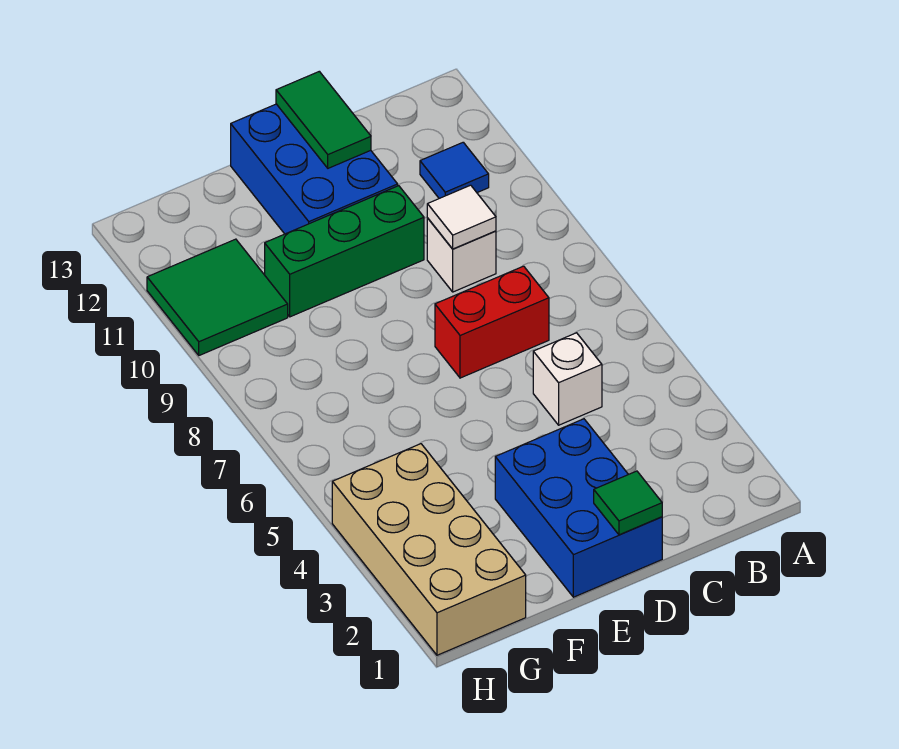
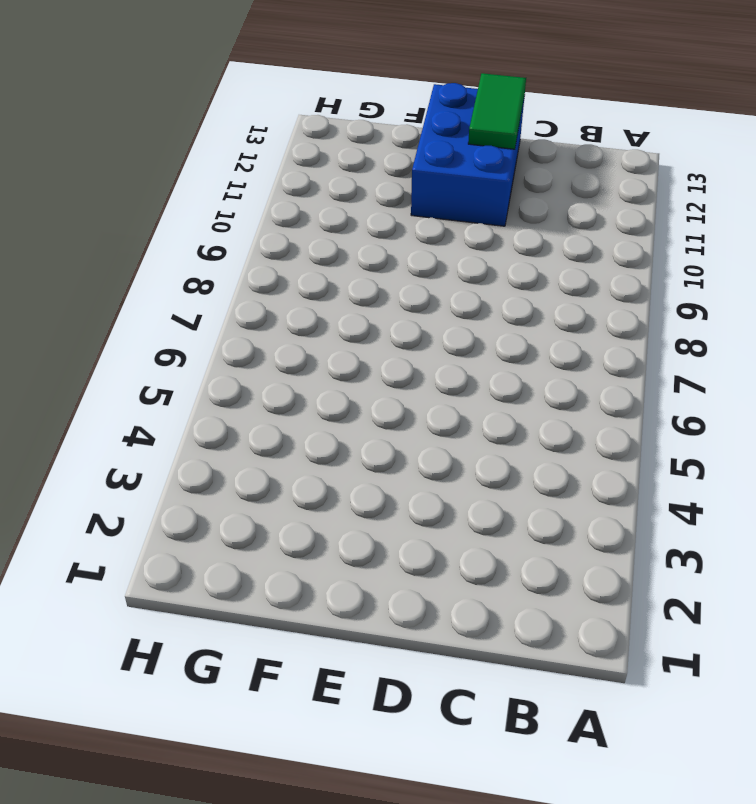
none -> blue 1x1 tile [420,142,489,198]
none -> white 1x1 brick [533,333,602,425]
none -> red 1x2 brick [435,266,549,378]

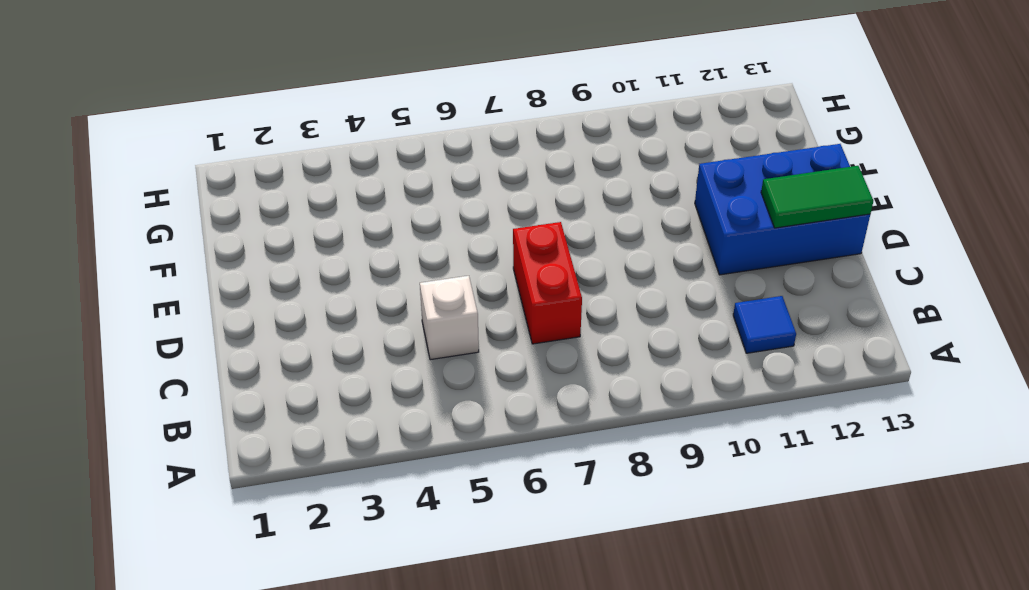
none -> white 1x1 brick [427,218,496,292]
none -> blue 2x3 brick [495,419,662,597]
none -> green 1x3 brick [265,186,424,317]

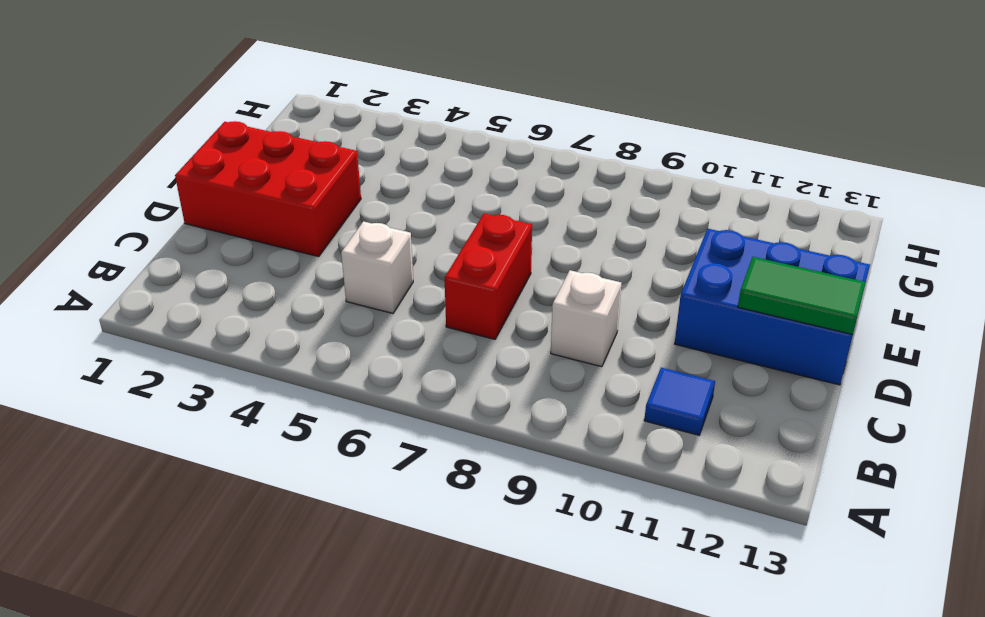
red 2x3 brick [175,121,361,257] -> blue 2x3 brick [495,419,662,597]
none -> green 1x3 brick [265,186,424,317]
none -> tan 2x4 brick [332,444,526,655]
none -> green 2x2 tile [147,239,288,355]

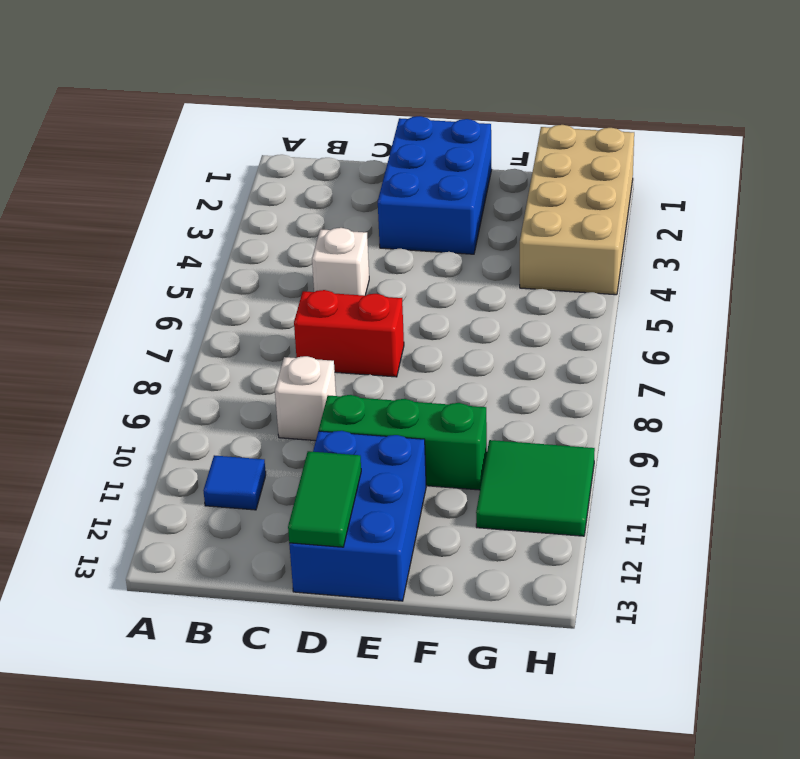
none -> white 1x1 tile [427,185,496,249]
none -> green 1x1 tile [594,471,662,535]

